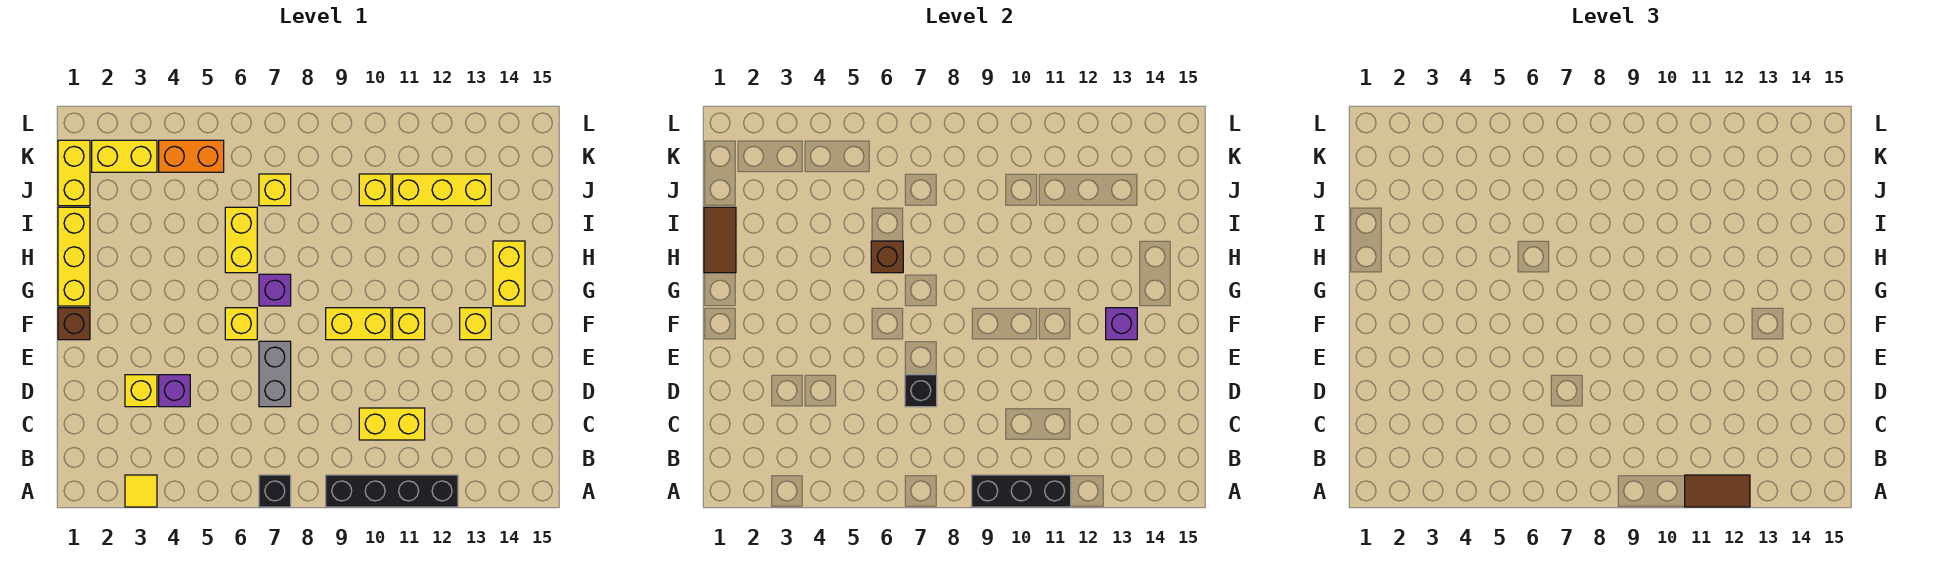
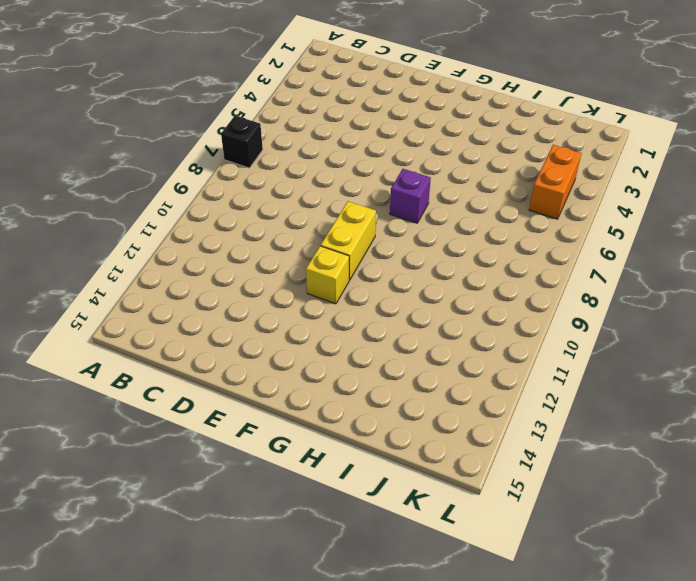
none -> yellow 1x1 tile [125,475,157,507]
none -> black 1x4 brick [326,475,458,507]
none -> yellow 1x2 brick [359,408,425,440]

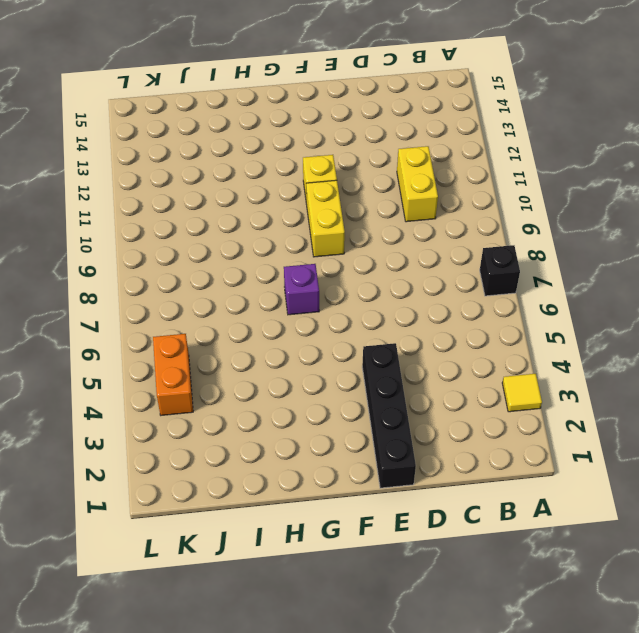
black 1x4 brick [362,343,416,488] -> black 1x4 brick moved to [326,475,458,507]
none -> yellow 1x1 brick [125,375,157,407]
none -> purple 1x1 brick [159,375,190,407]
none -> grey 1x2 brick [259,341,291,407]

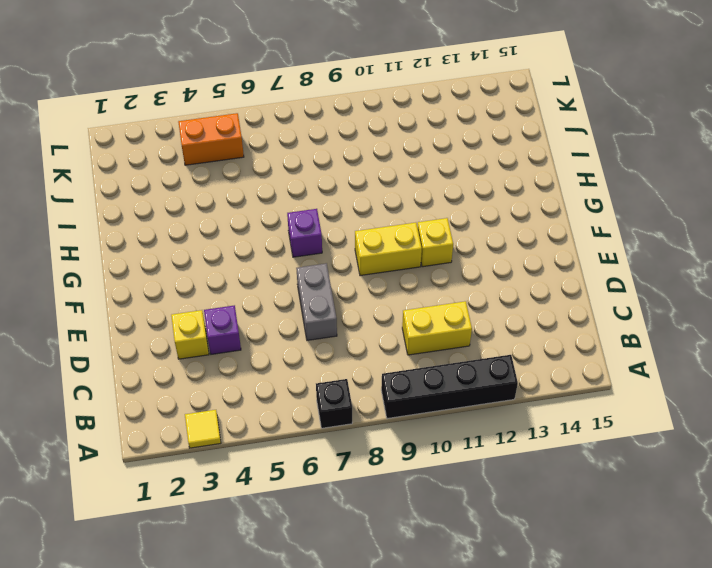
none -> brown 1x1 brick [58,308,90,340]
none -> yellow 1x1 brick [225,308,257,340]
none -> yellow 1x1 brick [460,308,491,340]

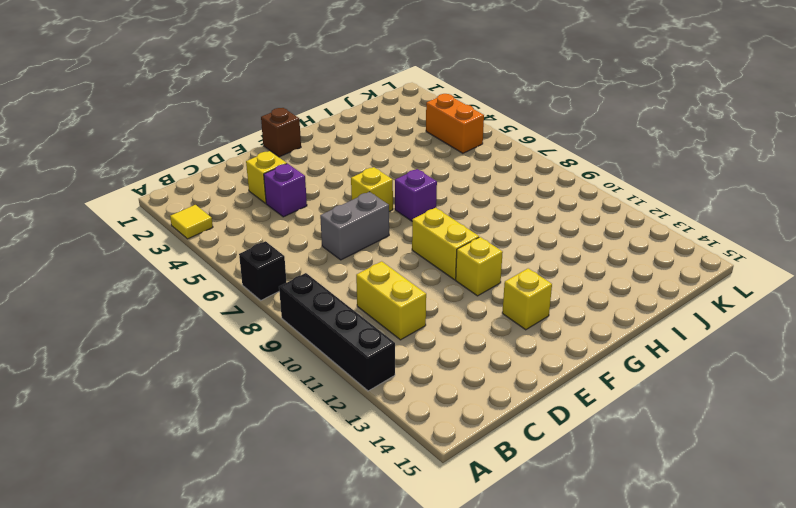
none -> yellow 1x3 brick [58,207,90,306]
none -> yellow 1x2 brick [493,241,525,306]
none -> yellow 1x2 brick [225,207,257,273]

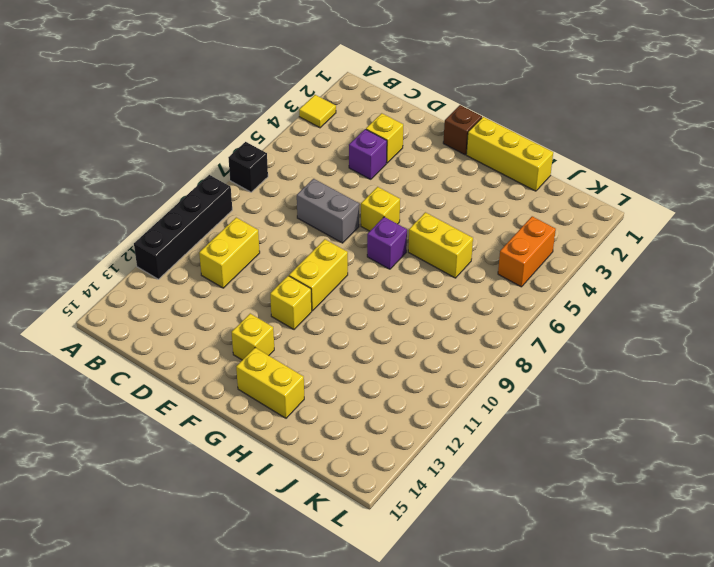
none -> yellow 1x2 brick [58,140,90,206]
none -> yellow 1x1 brick [259,174,291,206]
none -> yellow 1x1 brick [359,174,391,206]

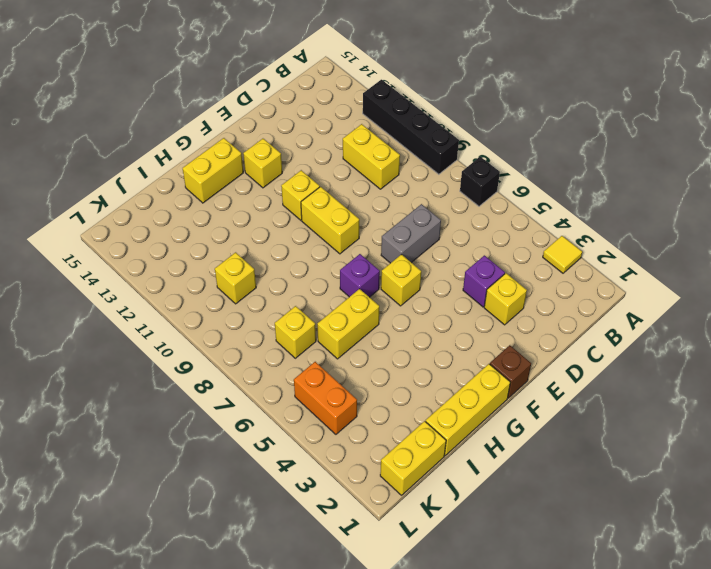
none -> yellow 1x3 brick [393,174,491,206]
none -> yellow 1x2 brick [92,140,157,172]
none -> black 1x3 brick [972,475,1071,507]

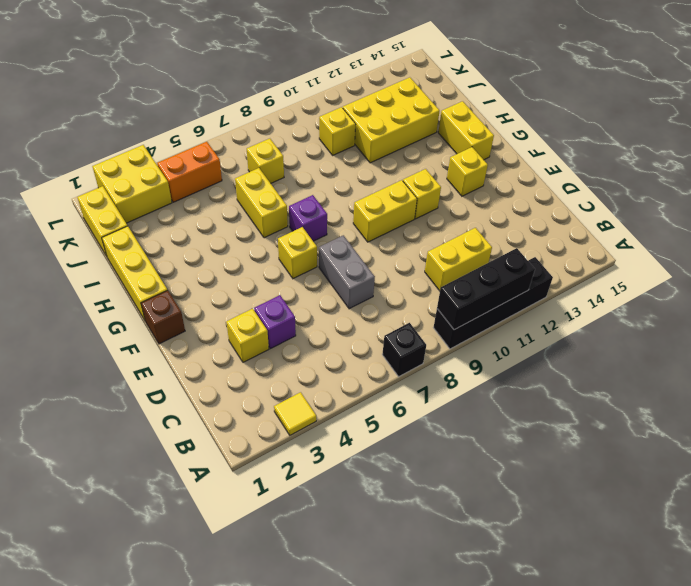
yellow 2x3 brick [343,77,439,163] -> yellow 1x3 brick [393,174,491,206]
yellow 2x2 brick [92,145,172,223] -> yellow 1x2 brick [92,140,157,172]
none -> black 1x1 brick [905,375,937,407]
none -> purple 1x1 brick [1106,308,1137,340]
none -> brown 1x2 tile [704,207,736,273]

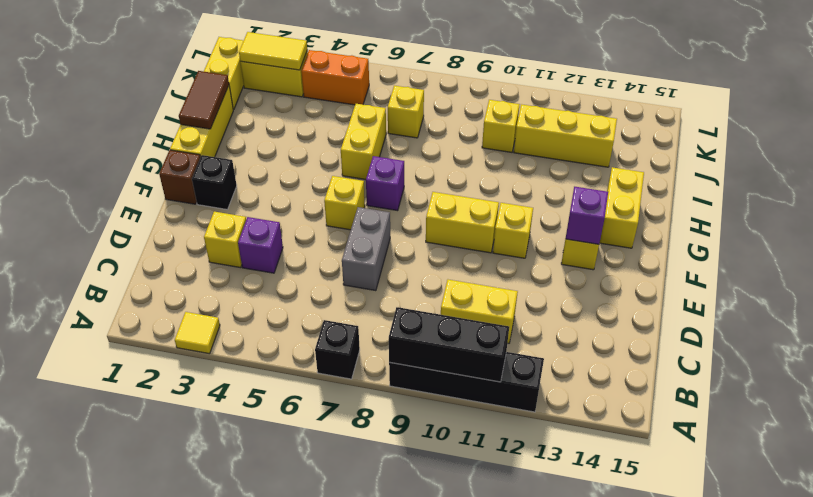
black 1x1 brick [192,155,237,210] -> black 1x1 brick moved to [905,375,937,407]
yellow 1x2 tile [239,32,307,70] -> none
none -> brown 1x1 brick [871,241,903,273]
none -> brown 1x2 tile [1685,475,1750,507]

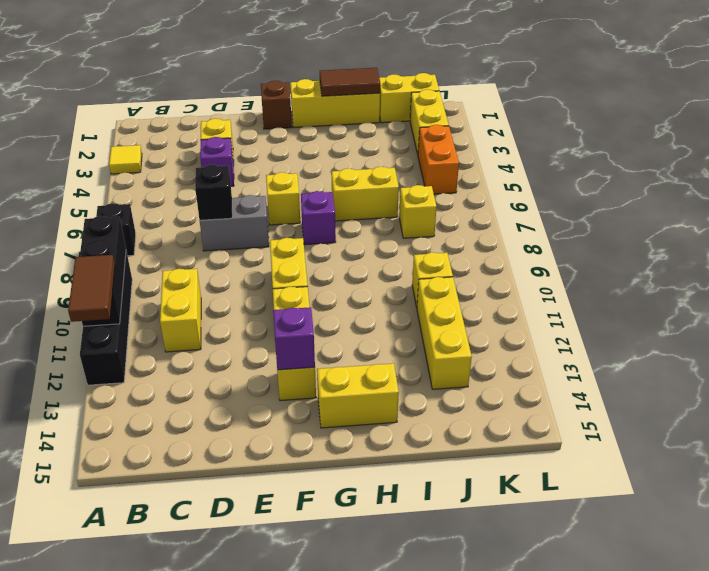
none -> brown 1x1 brick [871,241,903,273]

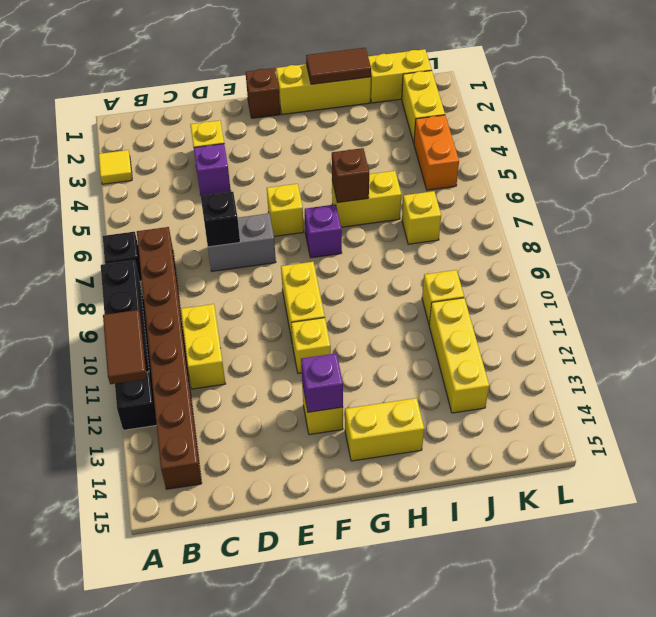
brown 1x8 brick [137,227,202,489] -> none

